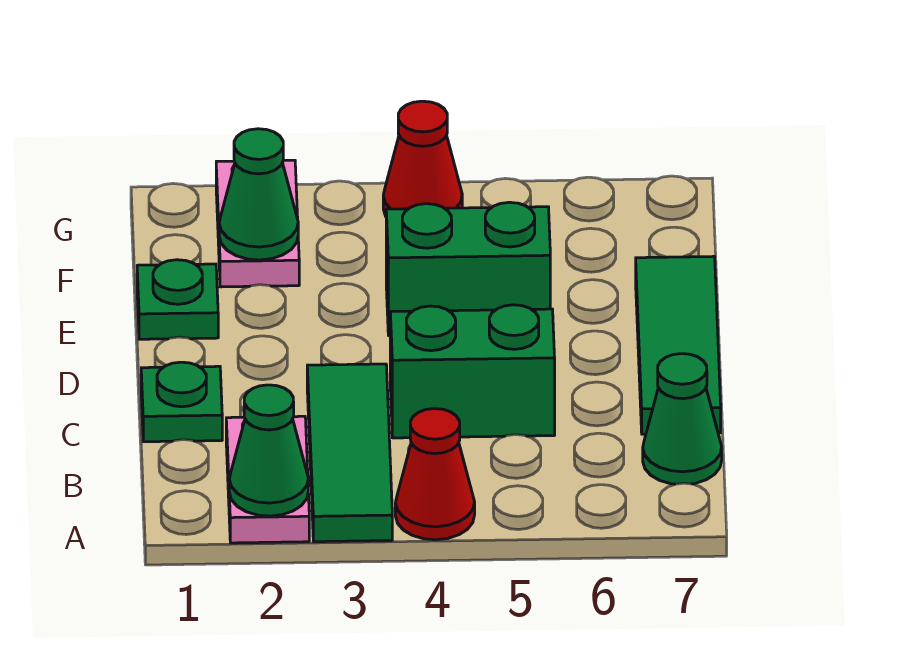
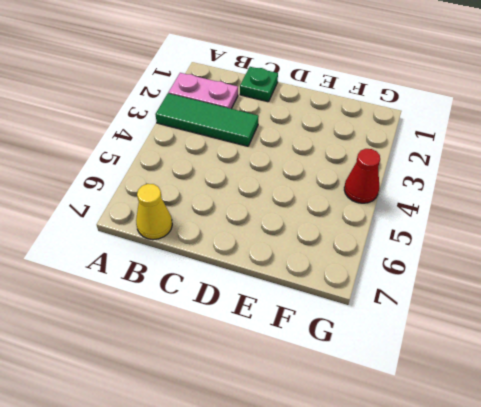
yellow 1x1 cone [136,184,172,240] -> green 1x1 cone [643,354,722,484]
none -> red 1x1 cone [395,409,475,540]
none -> green 1x2 brick [390,305,555,438]
none -> green 1x3 tile [636,256,721,434]

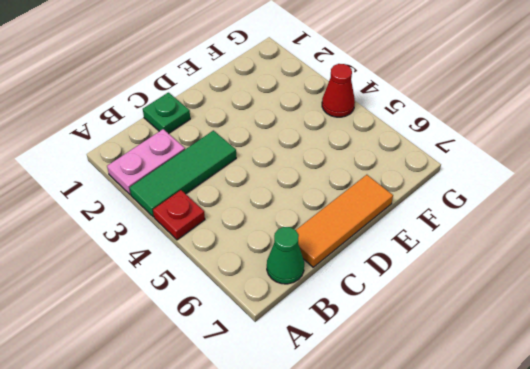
red 1x1 plate [153,190,205,240] -> red 1x1 cone [395,409,475,540]
orange 1x3 tile [296,175,393,267] -> green 1x3 tile [636,256,721,434]
none -> green 1x2 brick [390,305,555,438]
none -> green 1x1 plate [137,260,218,339]
none -> green 1x2 brick [386,202,550,336]

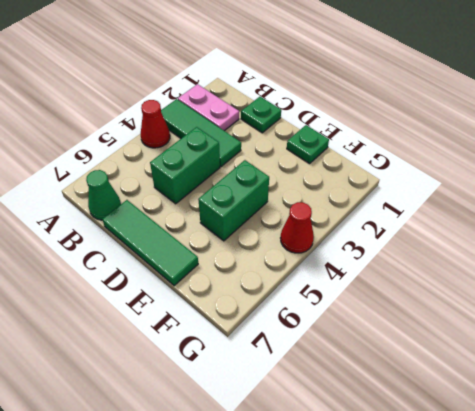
none -> pink 1x2 plate [216,160,299,287]
none -> green 1x1 cone [229,385,308,516]
none -> green 1x1 cone [219,129,298,260]

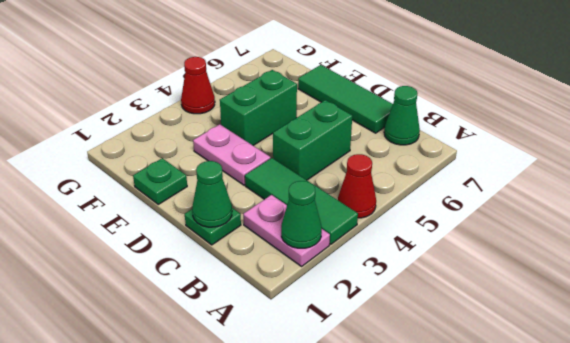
green 1x1 cone [192,161,232,227] -> green 1x1 cone moved to [219,129,298,260]
pink 1x2 plate [193,124,271,185] -> pink 1x2 plate moved to [216,160,299,287]

